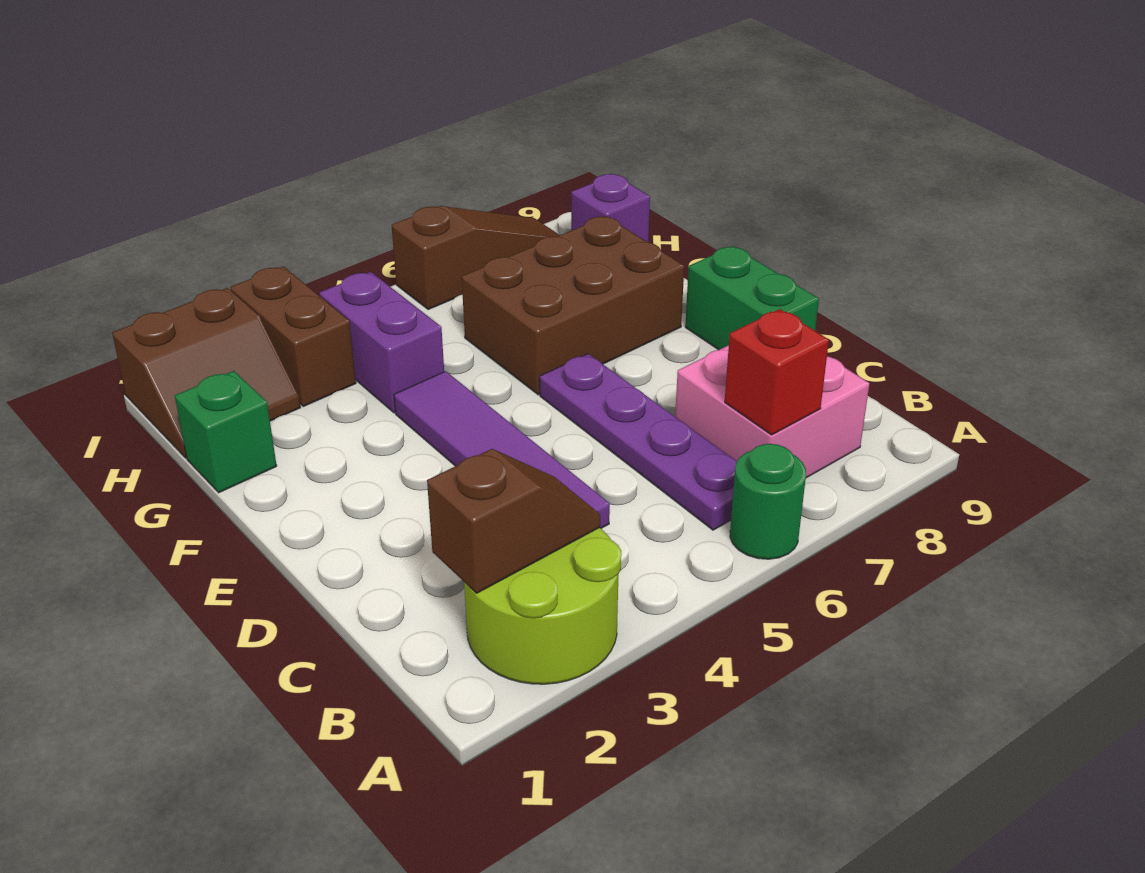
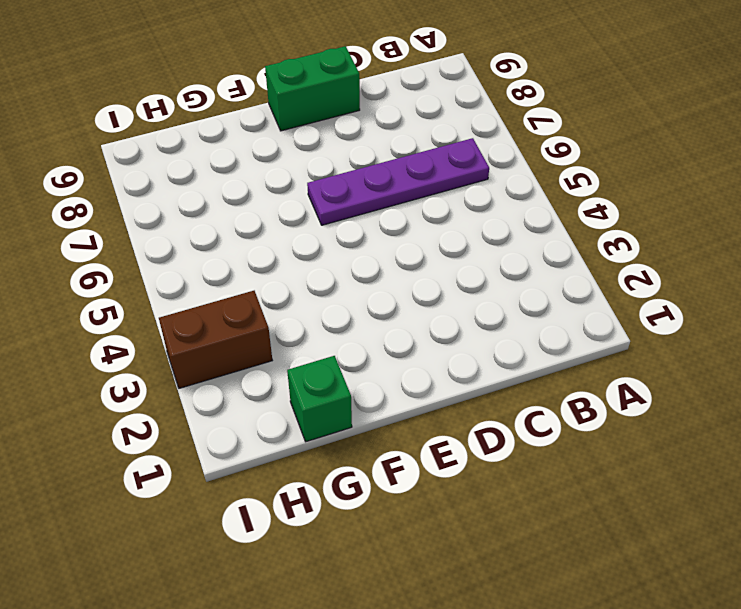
none -> lime 2x2 round brick [464,528,621,684]
none -> green 1x1 round brick [730,444,806,559]
none -> pink 2x2 brick [675,345,870,478]

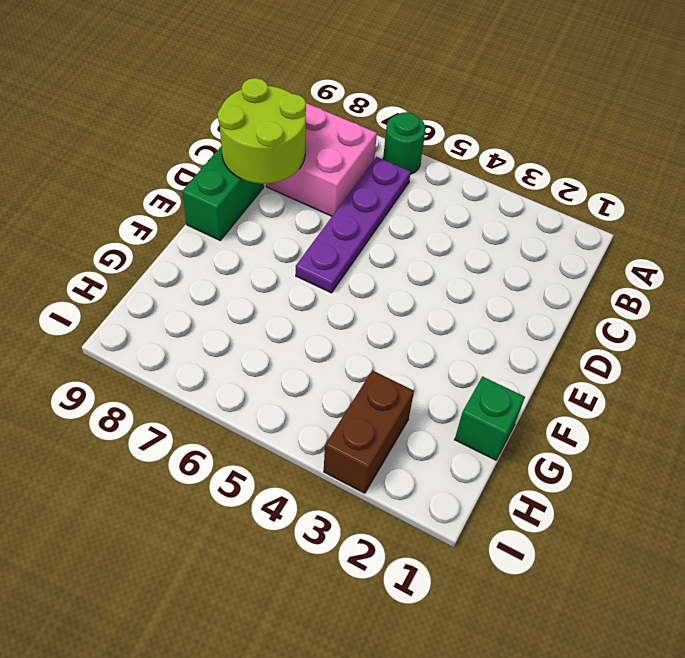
lime 2x2 round brick [218,78,306,184] -> lime 2x2 round brick moved to [464,528,621,684]
none -> purple 1x4 tile [394,371,610,528]
none -> brown 2x3 brick [462,216,684,395]
none -> purple 1x2 brick [319,272,444,413]

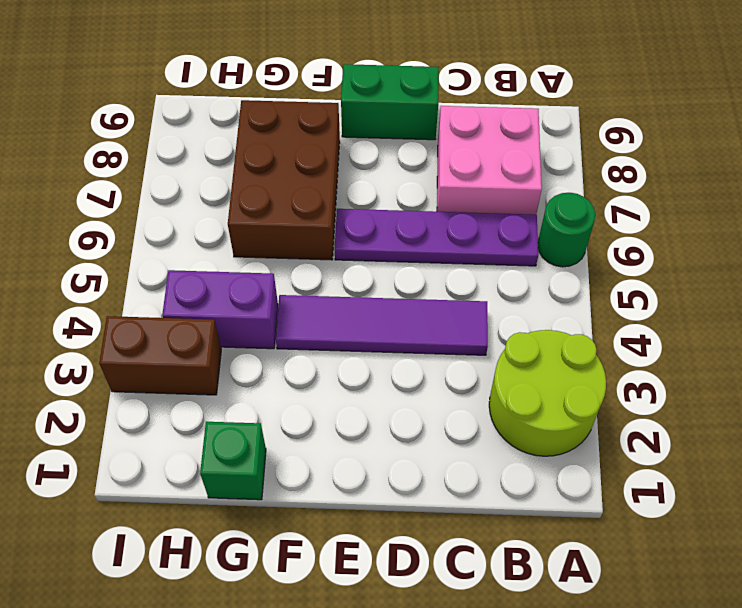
none -> brown 2x2 slope [112,288,301,458]
none -> purple 1x1 brick [571,174,650,242]
none -> brown 1x3 slope [392,206,560,309]

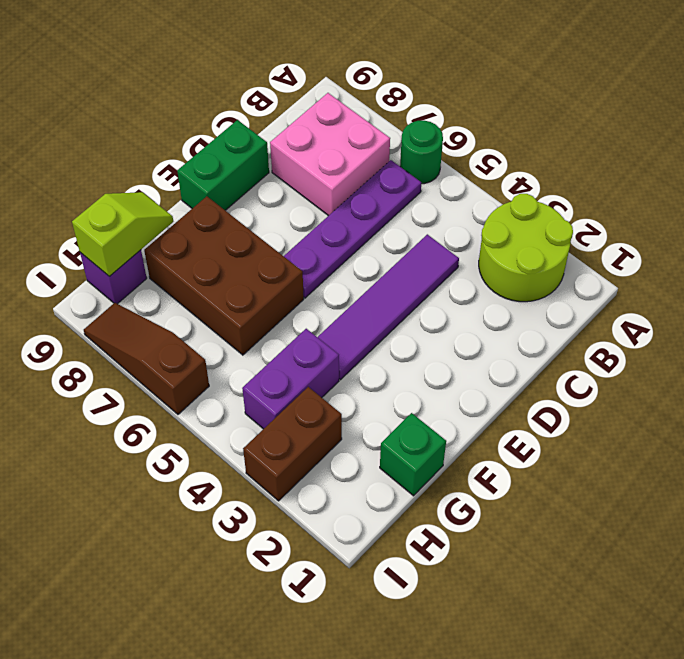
lime 1x2 slope [72,192,173,277] -> none
none -> brown 2x2 slope [112,288,301,458]
none -> brown 1x2 slope [427,449,600,593]
none -> red 1x1 brick [725,309,829,435]

